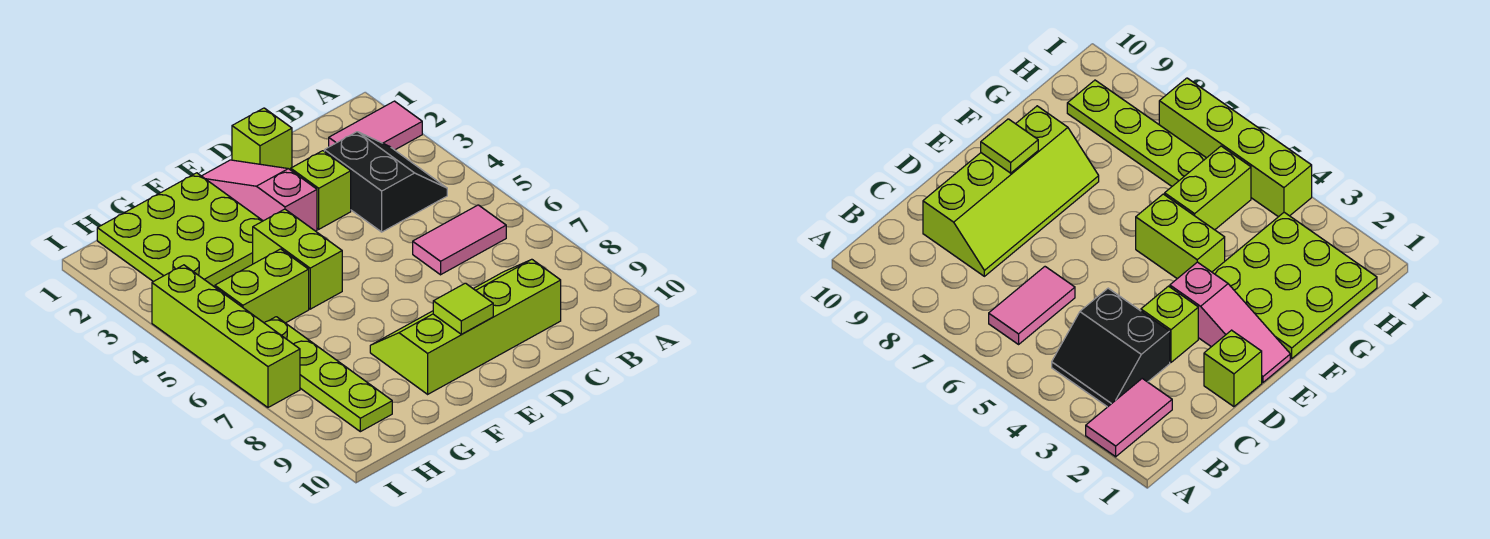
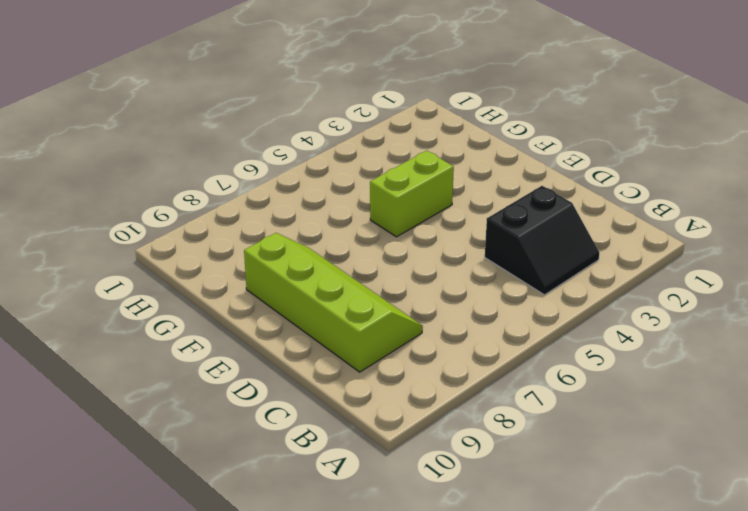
none -> pink 1x2 tile [329,101,422,150]
none -> pink 1x2 tile [413,205,506,275]
none -> lime 1x1 brick [232,108,292,170]

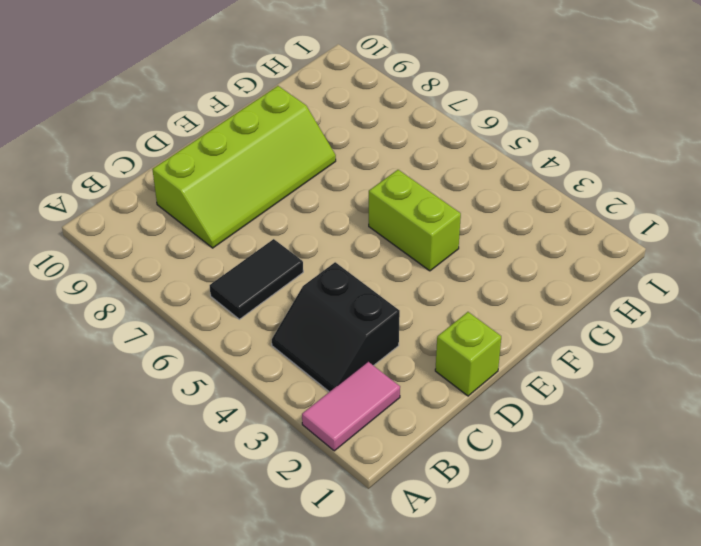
black 1x2 tile [210,239,303,319] -> pink 1x2 tile [413,205,506,275]
none -> lime 1x1 brick [291,151,351,229]
none -> pink 1x3 slope [202,160,317,231]
none -> lime 3x3 plate [97,173,263,287]

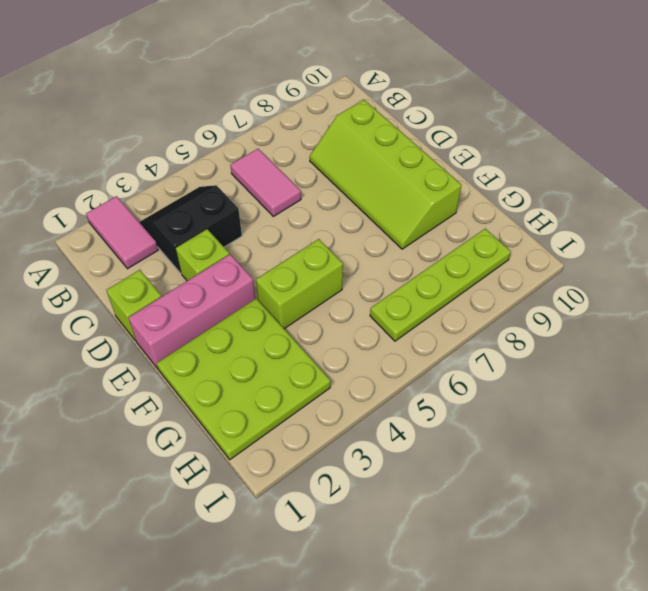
pink 1x3 brick [129,254,255,369] -> pink 1x3 slope [202,160,317,231]
none -> lime 1x2 brick [215,249,309,323]
none -> lime 1x4 brick [152,265,300,407]
none -> lime 1x1 tile [433,283,493,334]

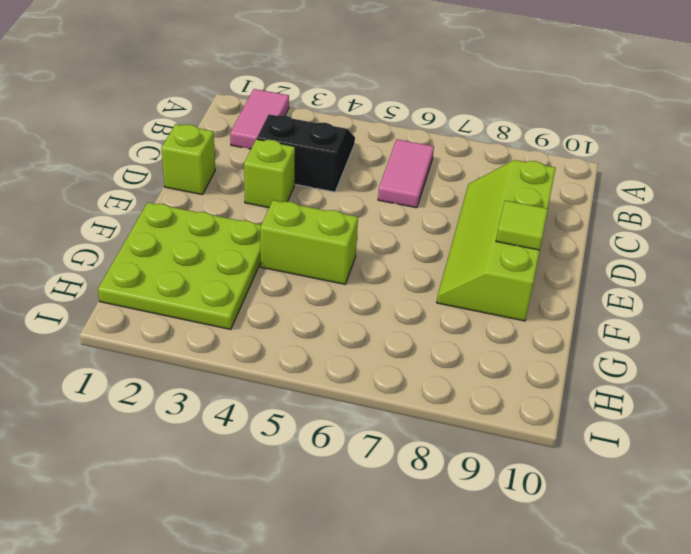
none -> pink 1x3 slope [202,160,317,231]
none -> lime 1x2 brick [215,249,309,323]
none -> lime 1x4 plate [265,317,392,432]

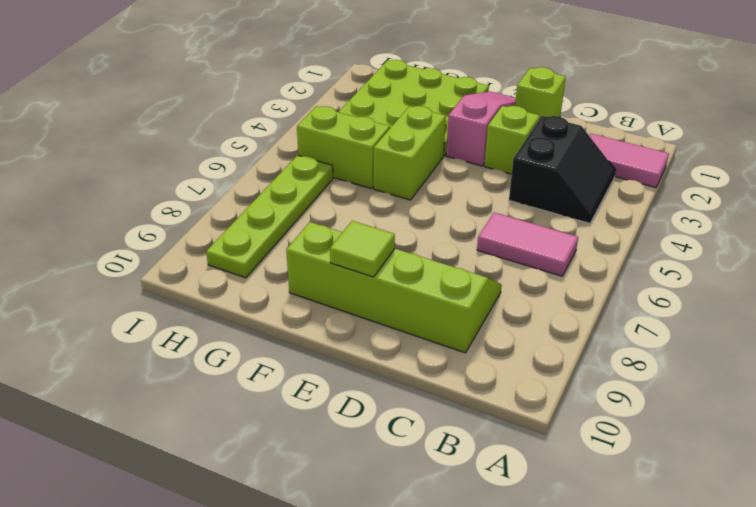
none -> lime 1x4 brick [152,265,300,407]

